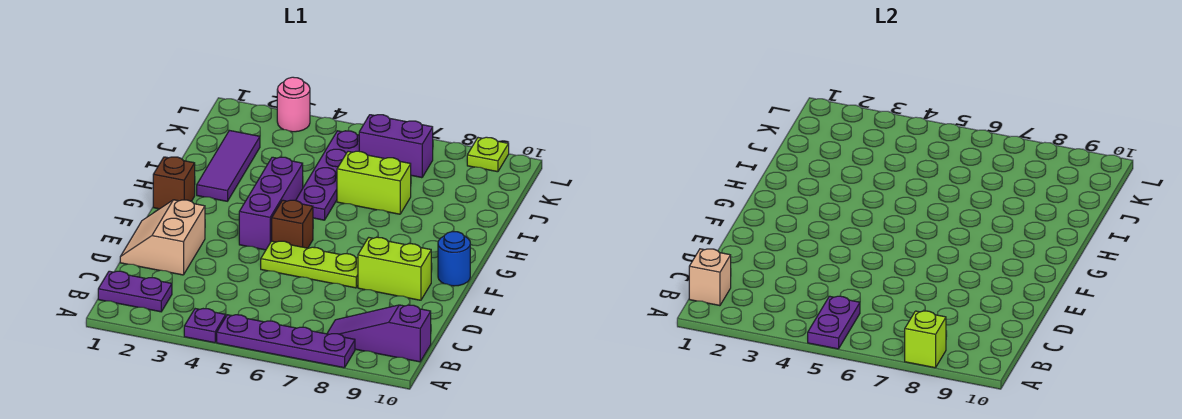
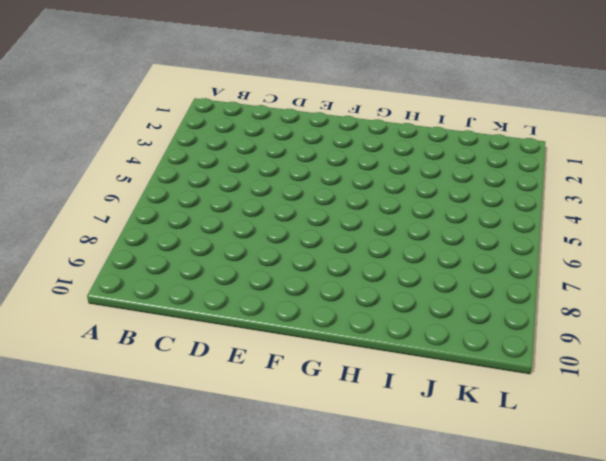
none -> purple 1x1 plate [184,309,226,343]
none -> purple 1x4 plate [217,315,355,368]
none -> purple 1x2 plate [98,271,172,312]

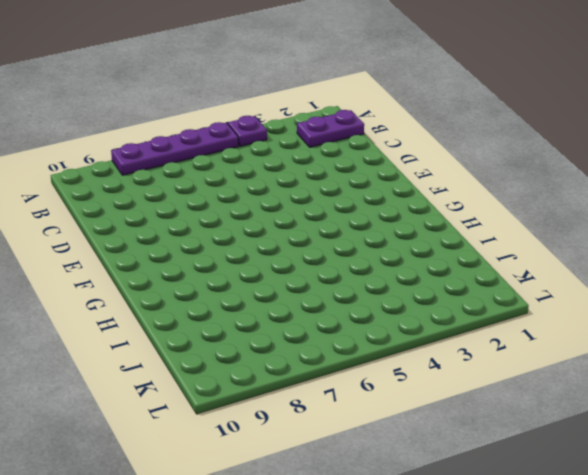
none -> purple 1x3 slope [327,305,431,362]
none -> tan 2x2 slope [120,200,205,275]
none -> lime 1x3 plate [261,241,358,288]

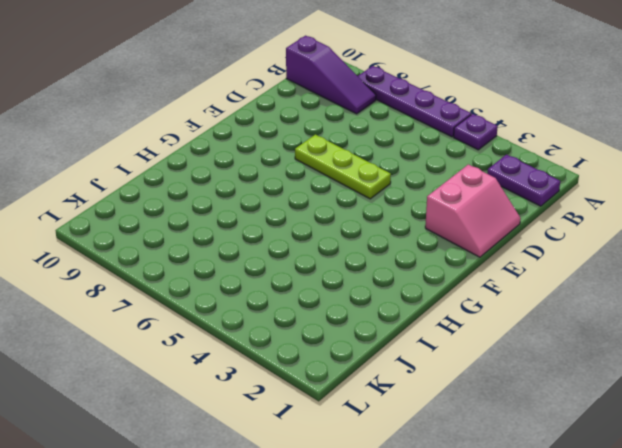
pink 2x2 slope [425,164,521,257] -> tan 2x2 slope [120,200,205,275]
none -> lime 1x2 brick [358,237,431,300]
none -> purple 1x3 brick [239,157,303,250]
none -> brown 1x1 brick [272,200,313,248]

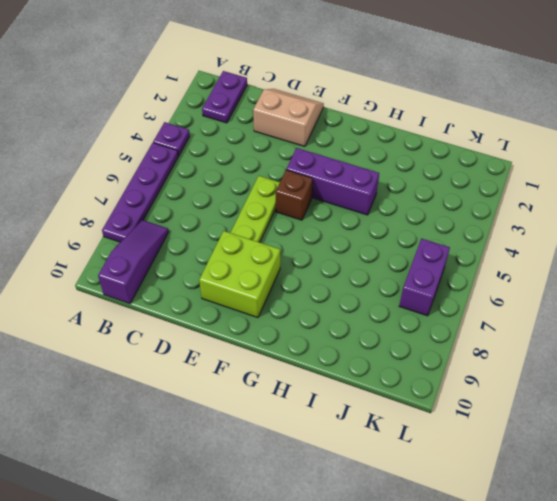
lime 2x2 brick [199,231,280,318] -> lime 1x2 brick [358,237,431,300]
none -> blue 1x1 round brick [438,232,470,286]
none -> brown 1x1 brick [153,157,195,209]
none -> purple 1x3 tile [197,130,260,201]

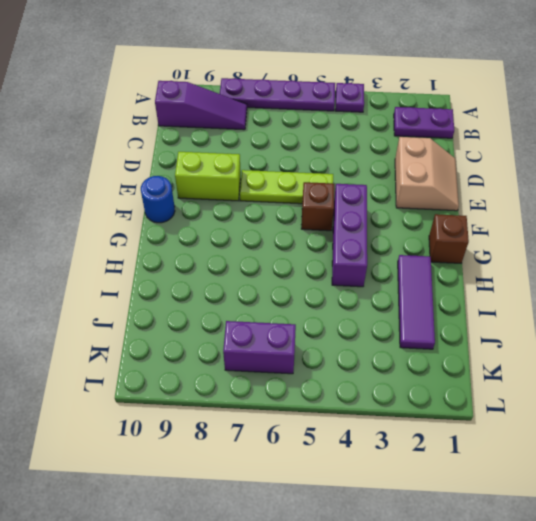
none -> purple 1x4 plate [296,131,359,220]
none -> lime 1x2 brick [337,151,411,214]
none -> pink 1x1 round brick [277,77,310,132]

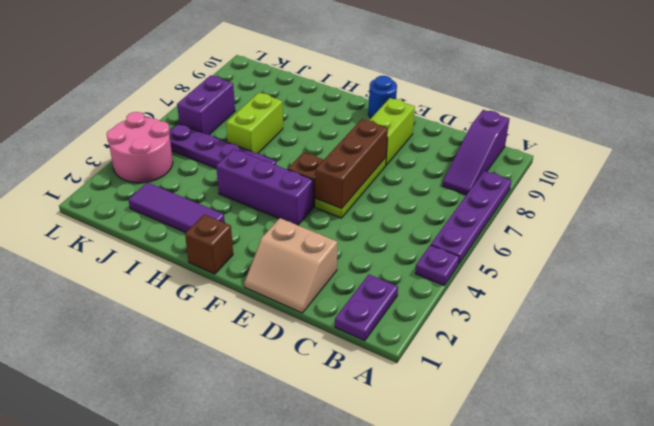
brown 1x3 brick [315,119,388,209] -> none
pink 2x2 round brick [107,112,173,183] -> pink 1x1 round brick [277,77,310,132]
none -> lime 1x1 plate [467,137,509,172]
none -> purple 1x2 plate [808,296,860,349]
none -> lime 1x1 brick [905,311,946,368]

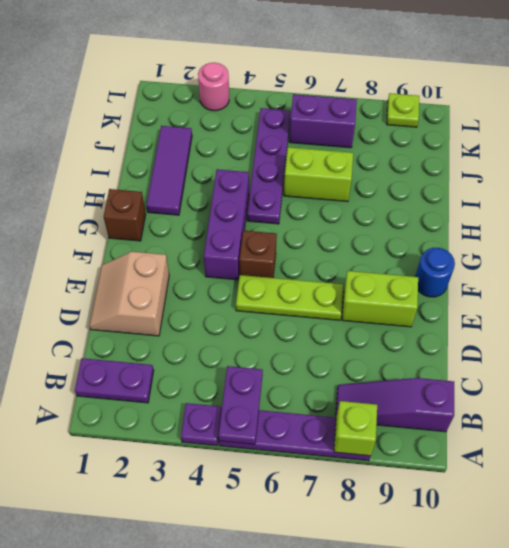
none -> tan 1x1 brick [689,249,731,306]

